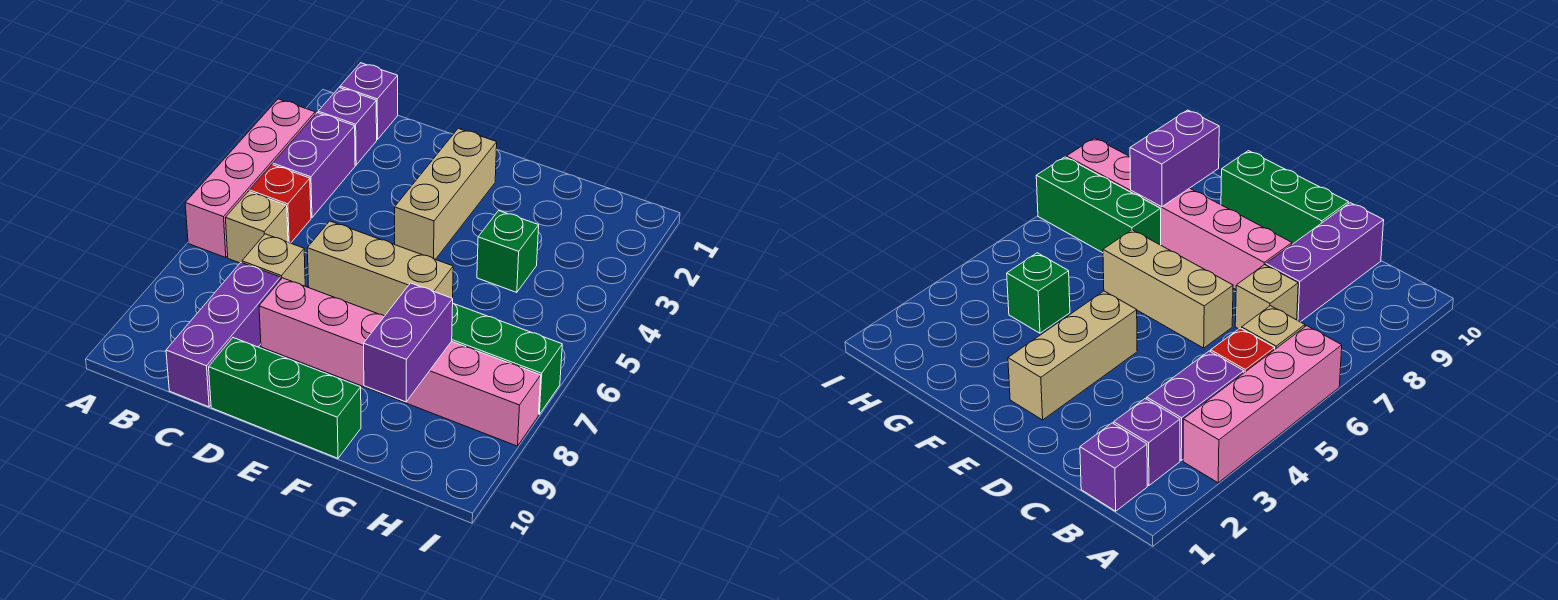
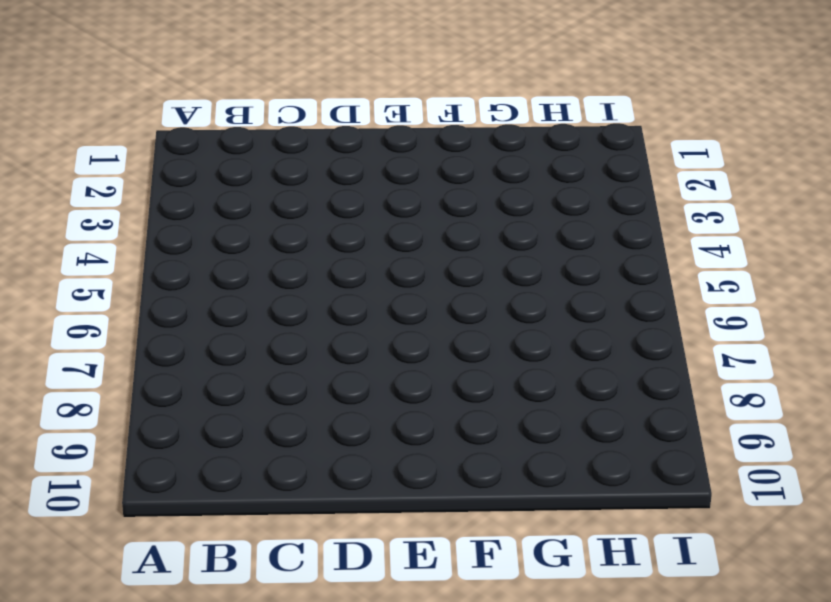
none -> pink 1x4 brick [185,99,315,258]
none -> purple 1x1 brick [340,63,398,140]
none -> purple 1x1 brick [318,87,377,165]

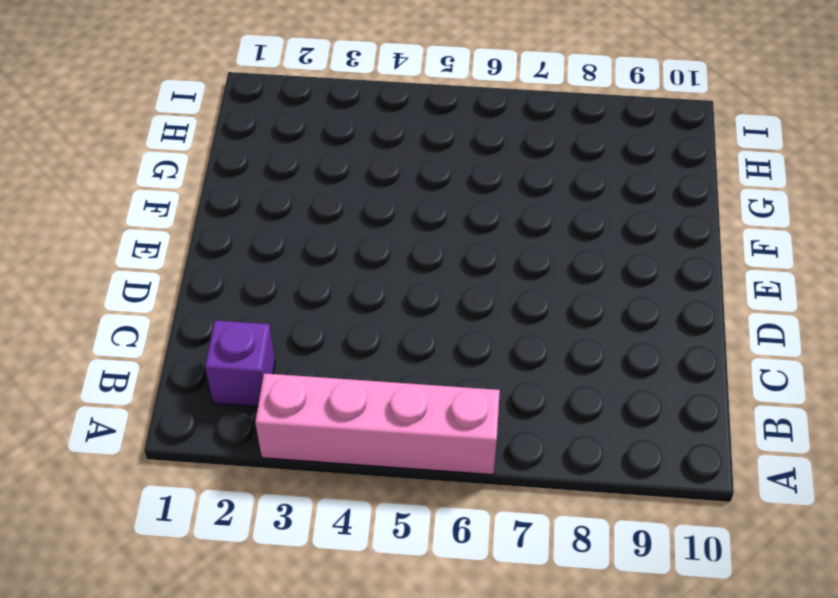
none -> purple 1x1 brick [340,63,398,140]
none -> purple 1x2 brick [273,113,355,218]
none -> red 1x1 brick [249,165,311,243]

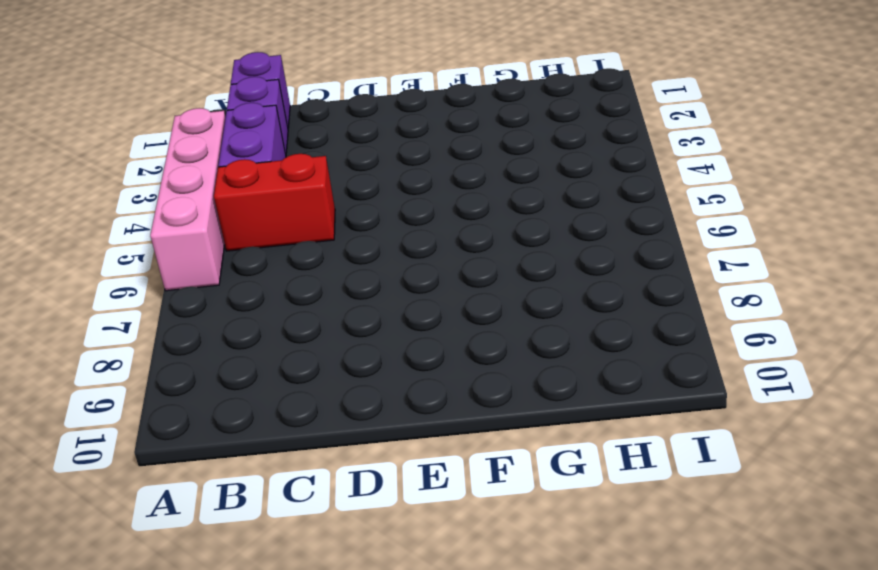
red 1x2 brick [214,154,335,251] -> red 1x1 brick [249,165,311,243]
none -> tan 1x1 brick [226,191,288,263]
none -> tan 1x1 brick [242,234,305,286]
none -> purple 1x3 brick [166,262,280,407]

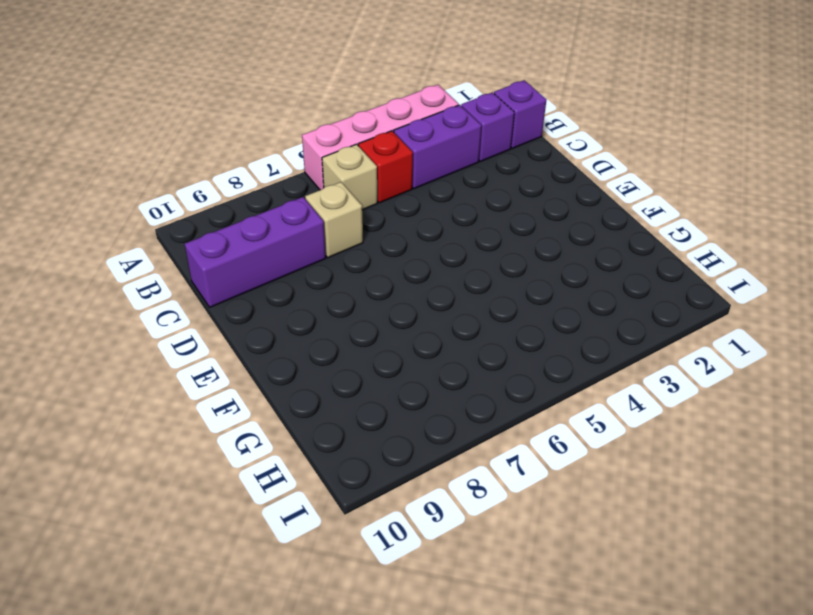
none -> tan 1x3 brick [307,221,453,316]
none -> pink 1x6 brick [259,278,541,446]
none -> green 1x3 brick [209,338,361,458]

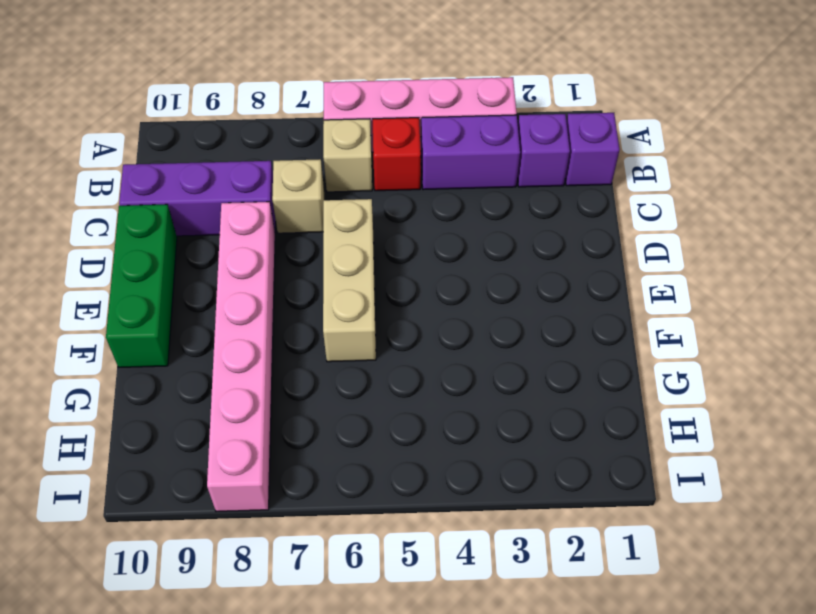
none -> tan 1x3 brick [394,128,497,259]
none -> green 1x1 brick [477,211,539,292]
none -> green 1x3 brick [452,304,562,414]

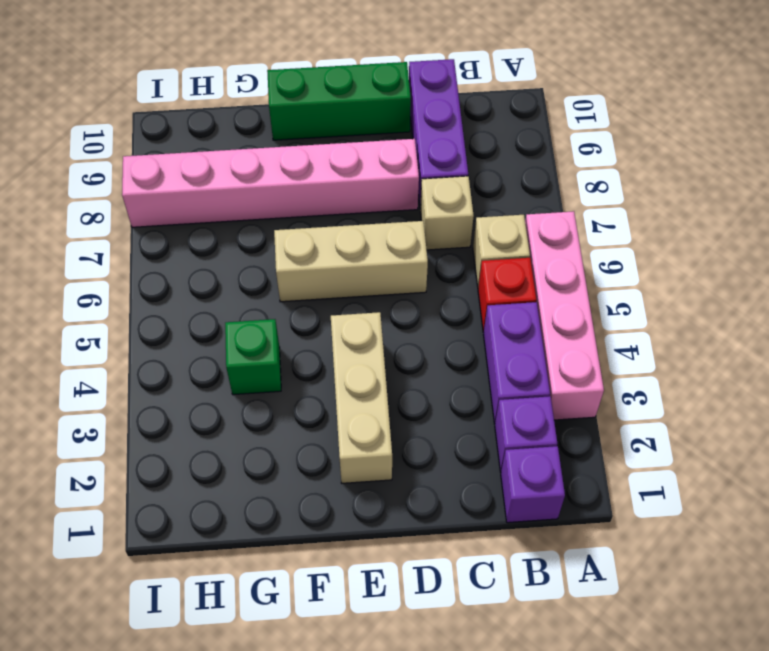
none -> green 1x3 brick [452,304,562,414]
none -> purple 1x2 brick [364,283,453,402]

